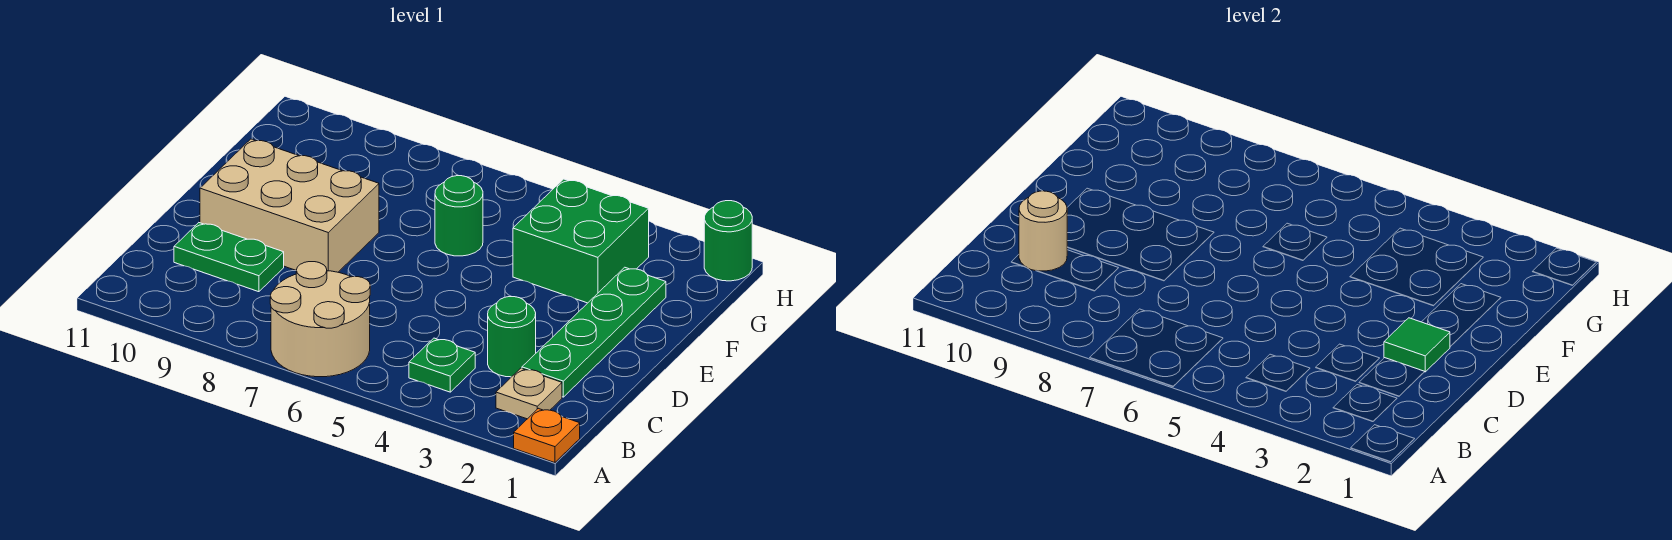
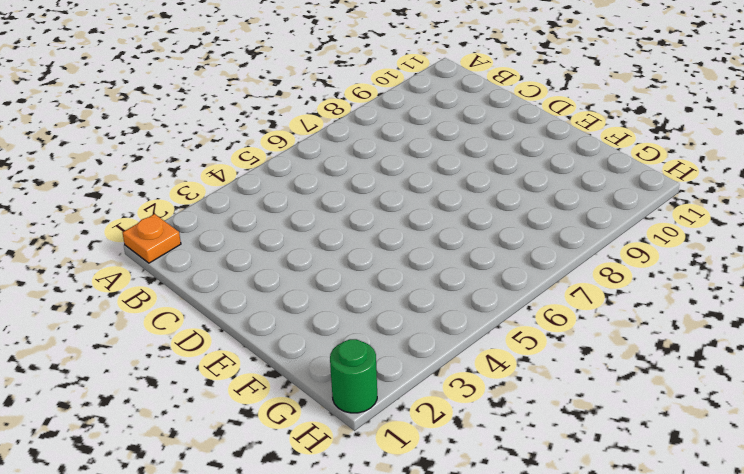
none -> tan 2x2 round brick [270,262,370,377]
none -> tan 1x1 plate [496,368,562,419]
none -> green 1x1 plate [409,338,475,392]

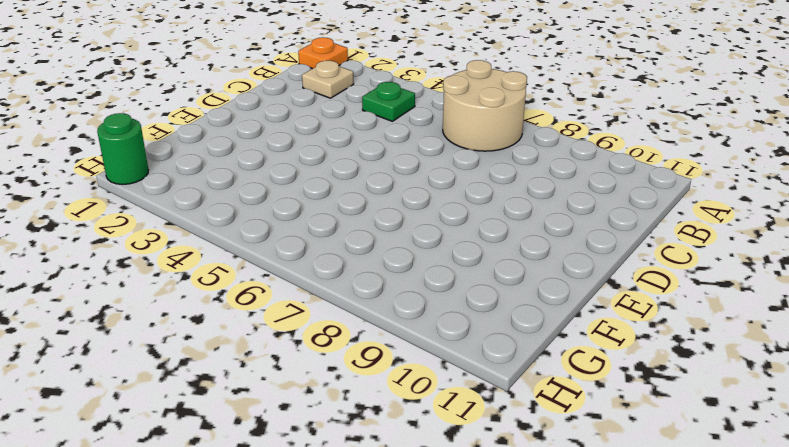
none -> green 1x4 plate [522,267,666,397]
none -> green 1x1 round brick [488,297,536,377]
none -> green 1x2 plate [174,223,284,292]

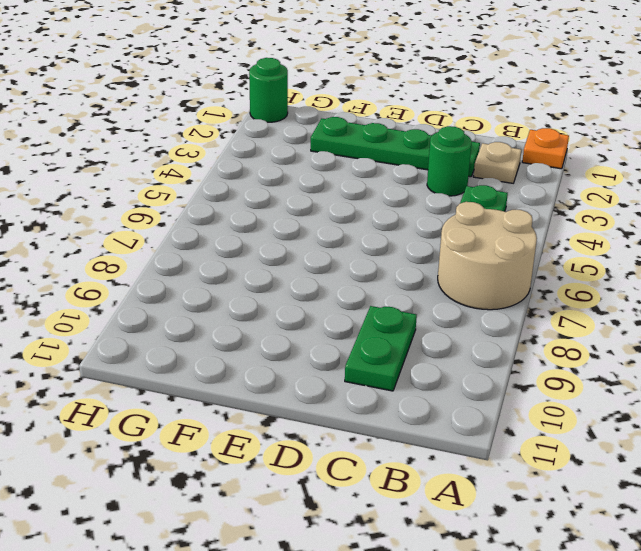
none -> tan 2x3 brick [200,139,379,272]
none -> green 2x2 brick [513,179,649,303]
none -> green 1x1 round brick [435,176,483,256]

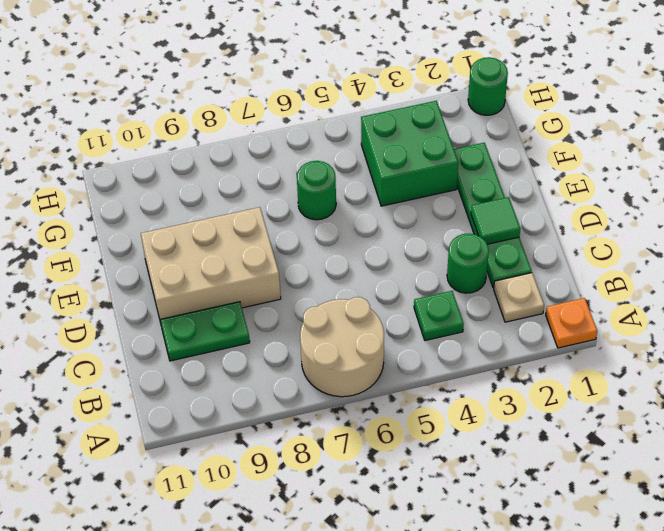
none -> tan 1x1 round brick [1019,191,1067,271]

